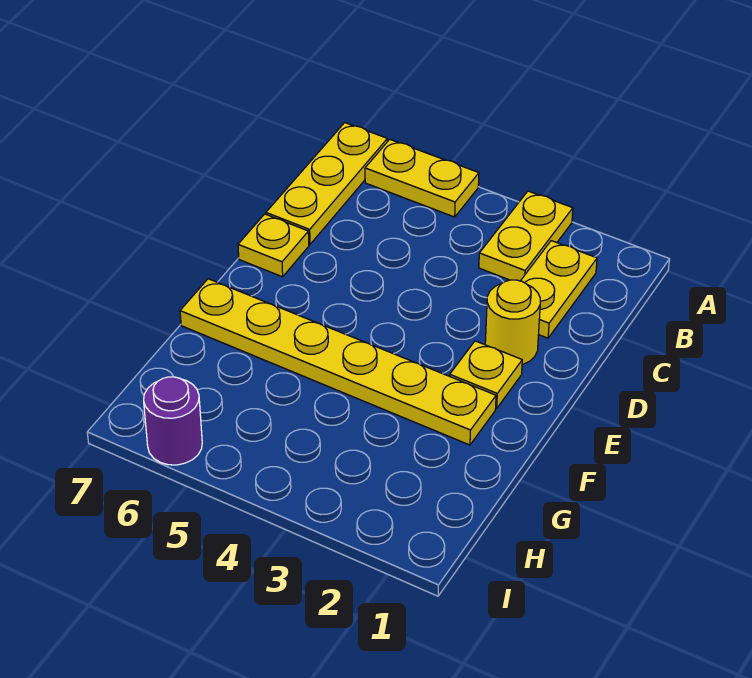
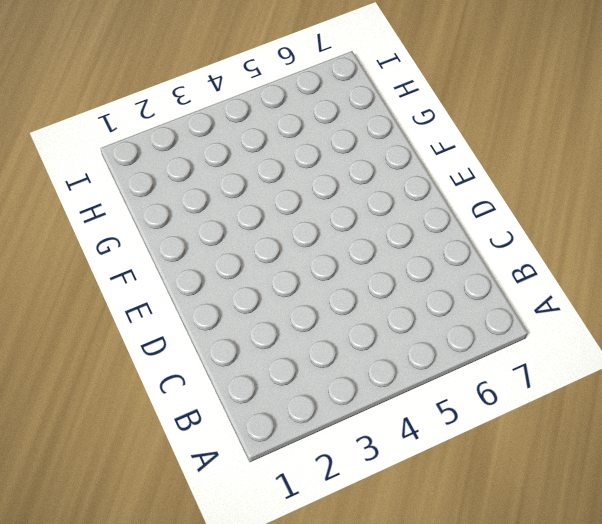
none -> yellow 1x2 plate [479,191,573,281]
none -> yellow 1x2 plate [365,139,479,217]

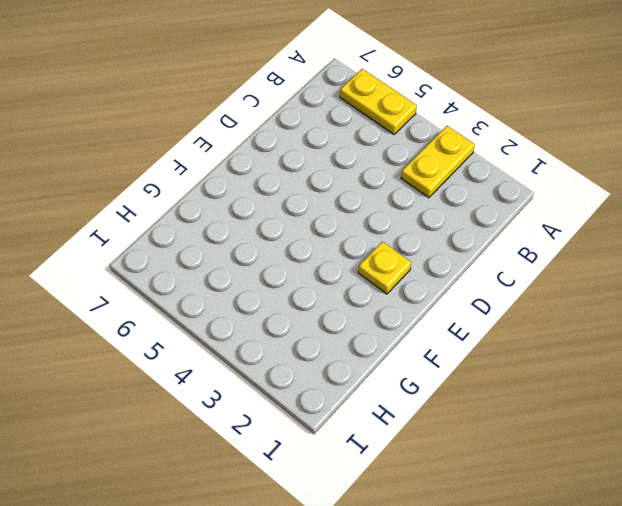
none -> yellow 1x3 plate [266,123,387,244]
none -> yellow 1x2 plate [521,241,597,338]

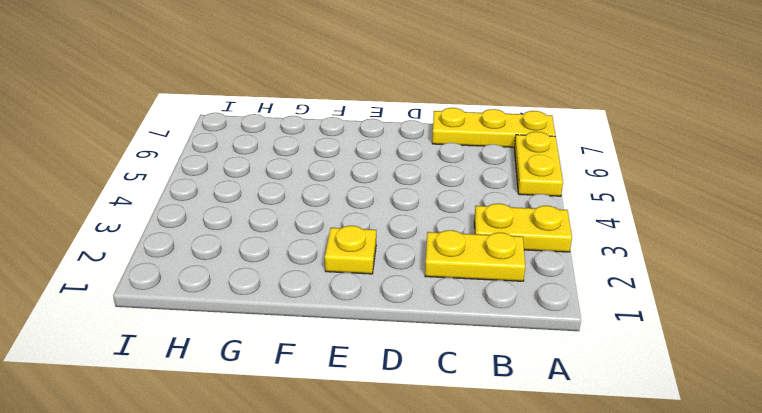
none -> yellow 1x1 round brick [485,280,540,365]
none -> yellow 1x1 plate [238,214,309,277]

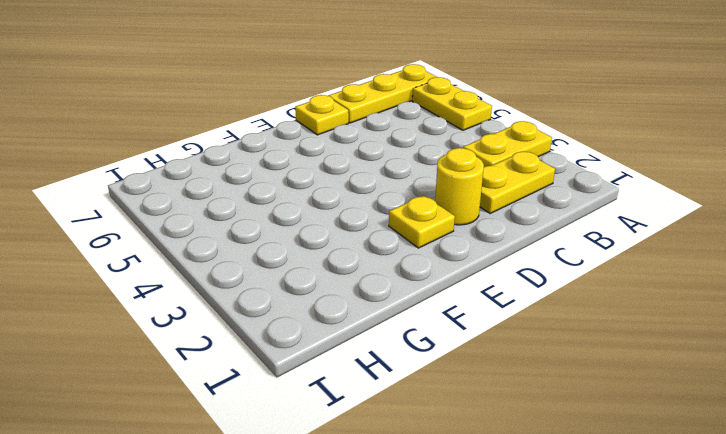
none -> yellow 1x6 plate [180,279,496,445]
none -> purple 1x1 round brick [144,377,202,465]

